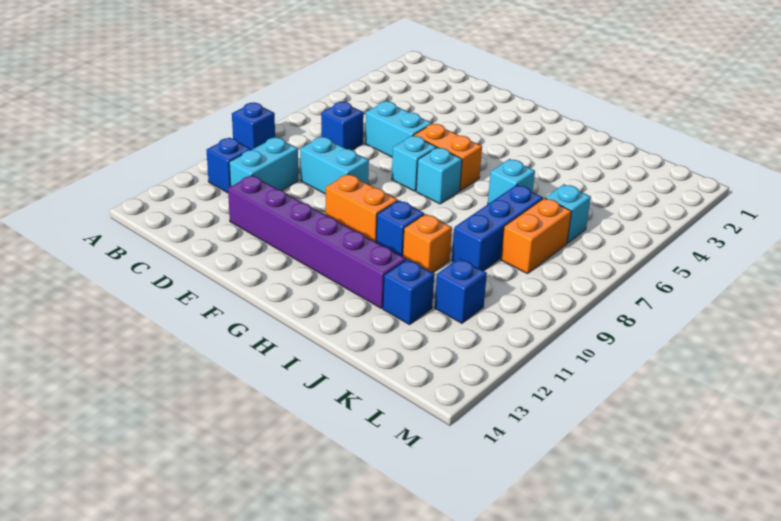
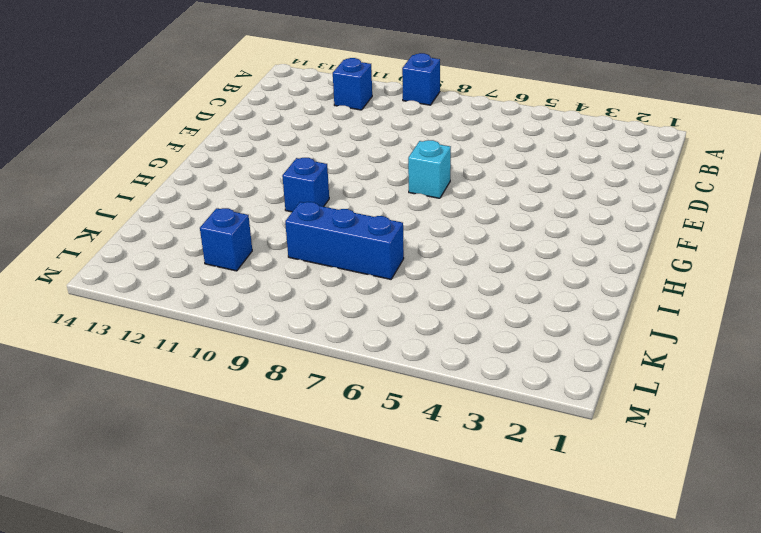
none -> blue 1x1 brick [321,102,364,150]
none -> cyan 1x2 brick [229,137,298,190]
none -> cyan 1x2 brick [365,101,432,157]

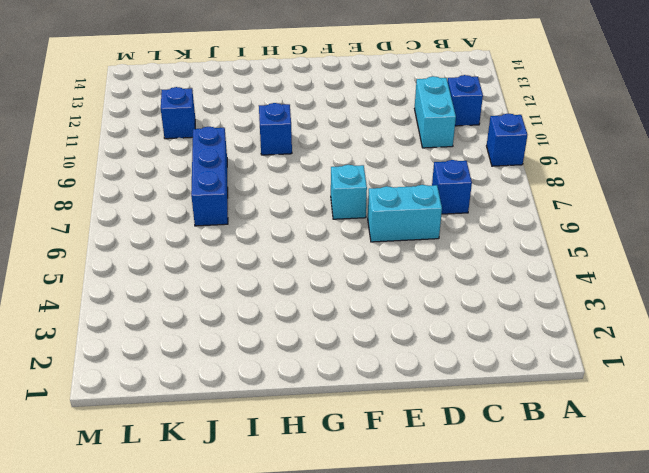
none -> cyan 1x2 brick [300,137,369,194]
none -> purple 1x6 brick [228,175,406,309]
none -> orange 1x2 brick [414,124,482,191]

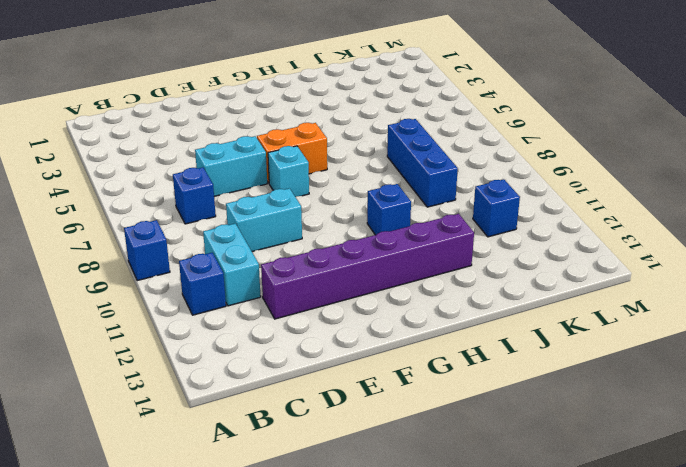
none -> orange 1x2 brick [326,174,398,242]
none -> cyan 1x1 brick [416,147,462,204]
none -> cyan 1x1 brick [488,159,535,204]

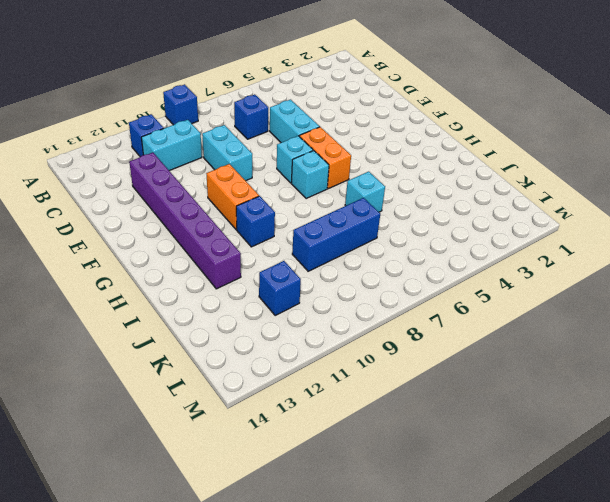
none -> orange 1x1 brick [403,214,452,273]
none -> blue 1x1 brick [383,259,434,325]
none -> cyan 1x1 brick [545,184,591,243]

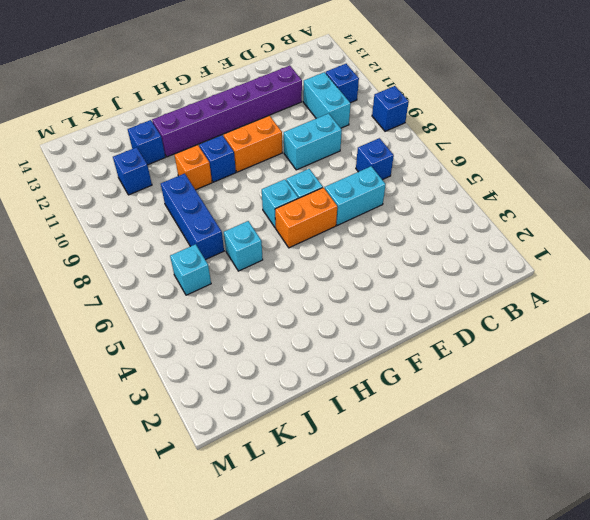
none -> orange 1x2 brick [501,198,571,274]

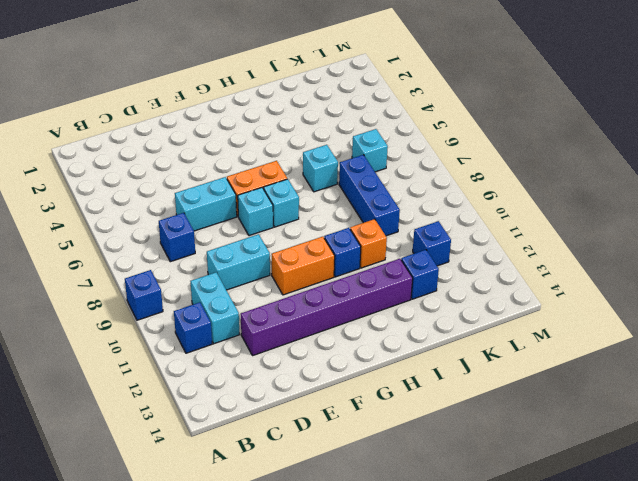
none -> orange 1x2 brick [501,198,571,274]

